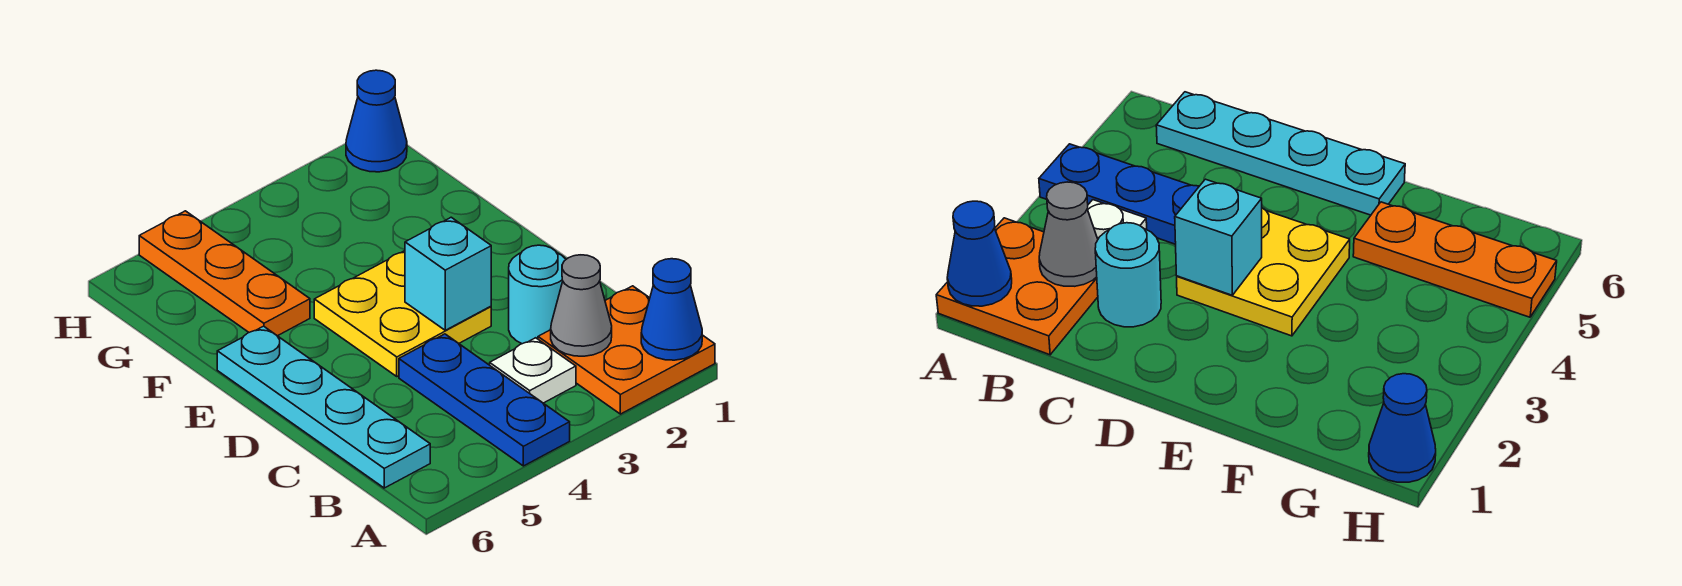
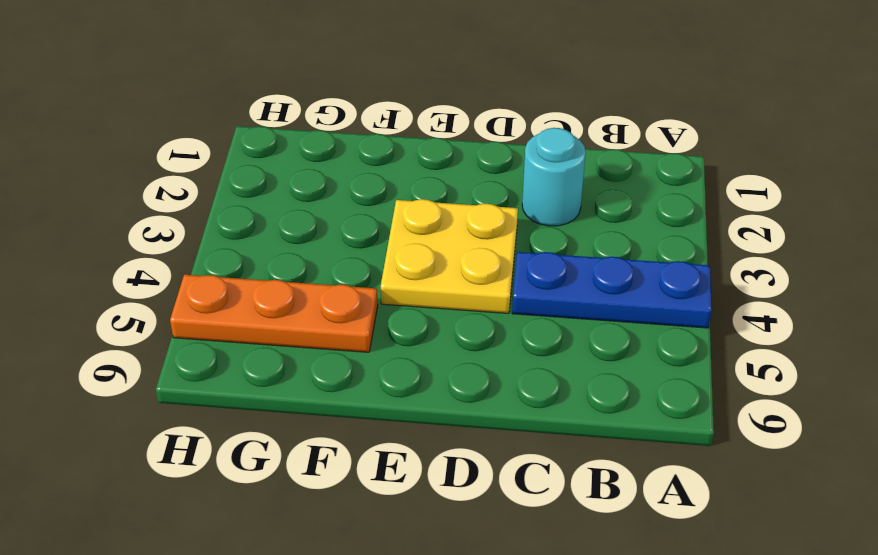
none -> orange 2x2 plate [538,286,715,414]
none -> white 1x1 plate [490,338,576,403]

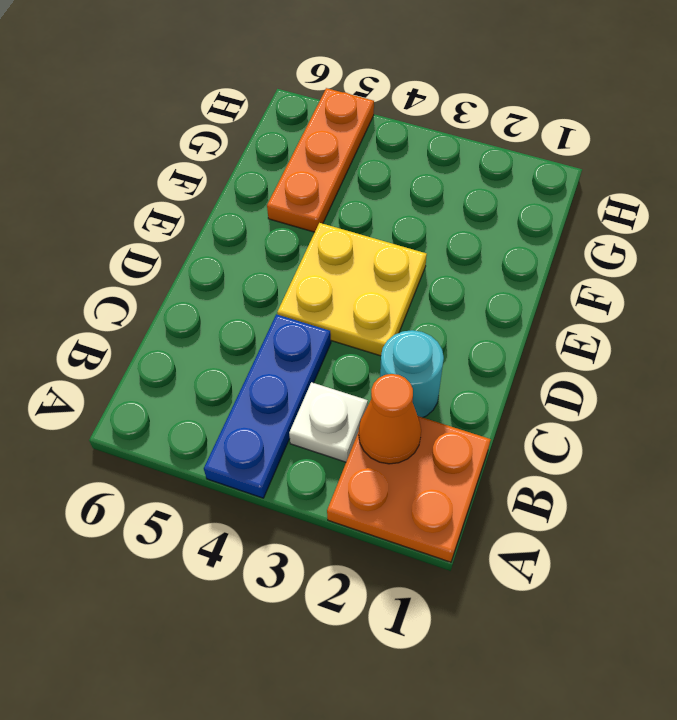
orange 1x1 cone [359,374,421,464] -> grey 1x1 cone [551,255,612,356]
none -> cyan 1x4 plate [217,326,430,488]
none -> blue 1x1 cone [346,70,407,172]

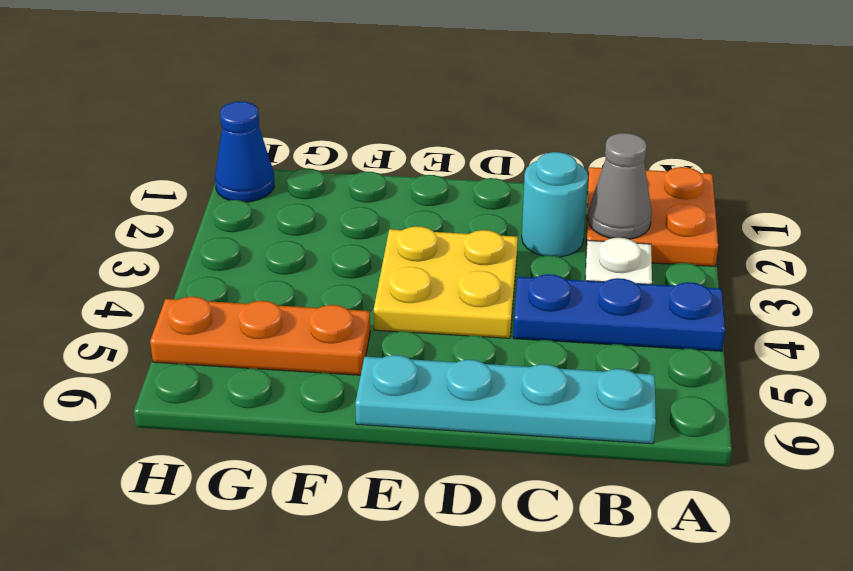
none -> blue 1x1 cone [641,259,702,360]
none -> cyan 1x1 brick [405,217,491,330]

